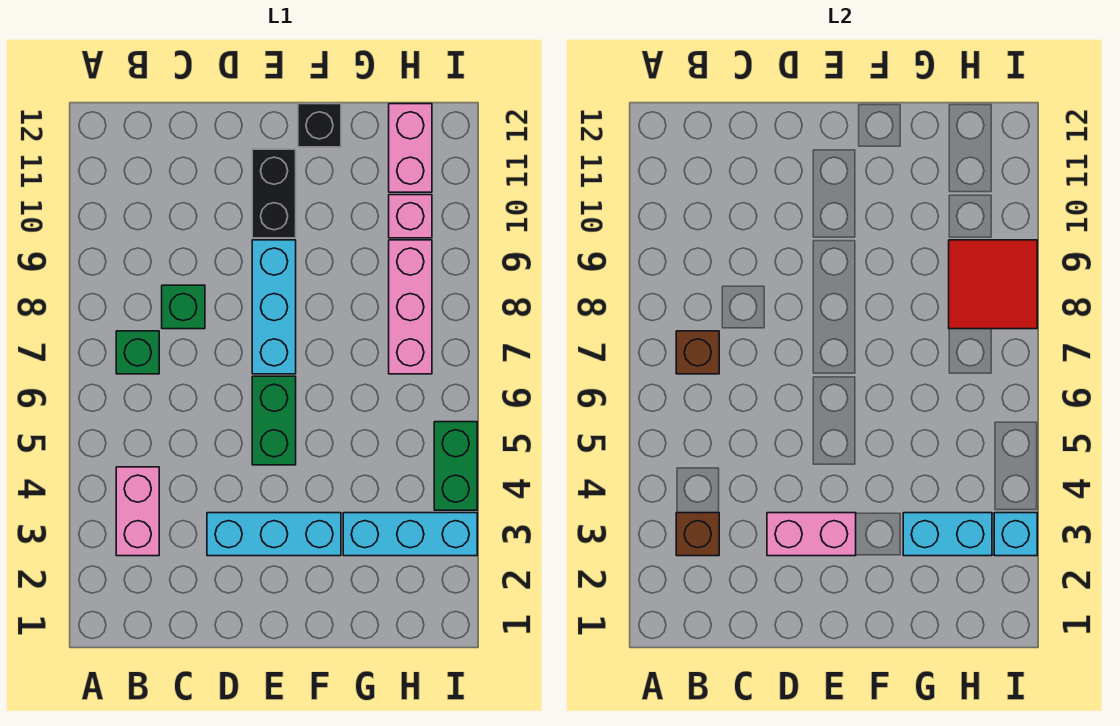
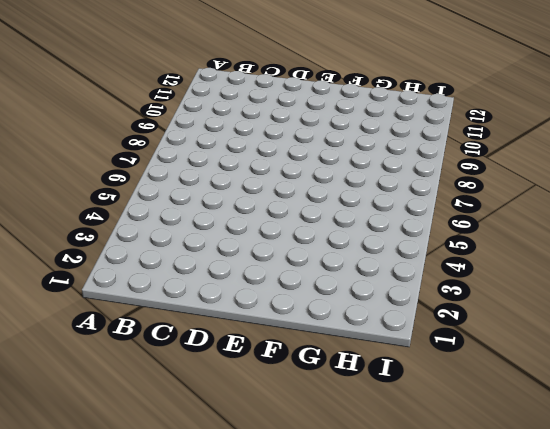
none -> pink 1x2 brick [116,467,159,556]
none -> green 1x1 brick [116,331,159,374]
none -> green 1x1 brick [162,285,205,329]

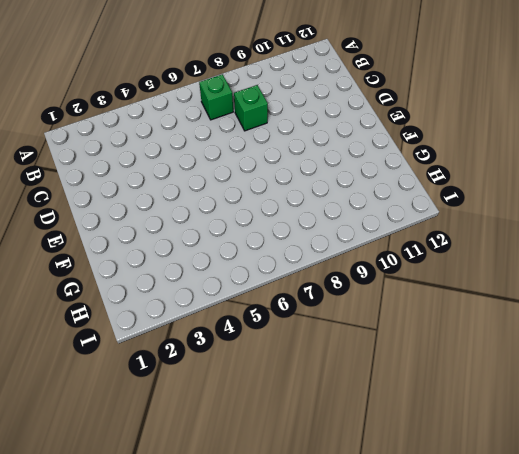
none -> pink 1x2 brick [116,467,159,556]
none -> cyan 1x3 brick [207,513,341,556]
none -> green 1x2 brick [252,376,296,465]

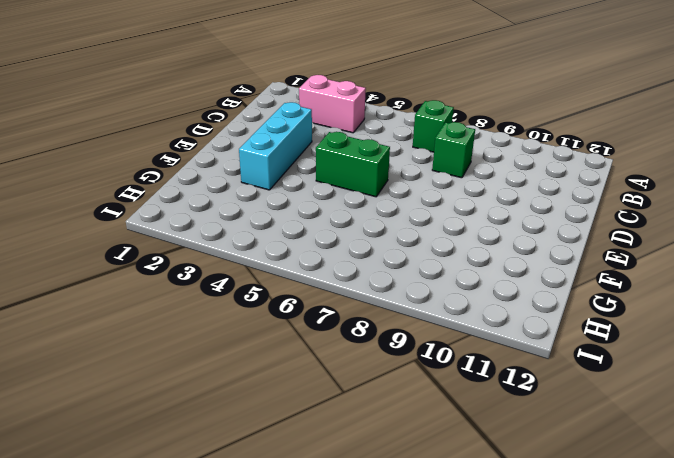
none -> cyan 1x3 brick [252,240,296,374]
none -> black 1x2 brick [252,149,296,238]
none -> black 1x1 brick [298,104,341,147]

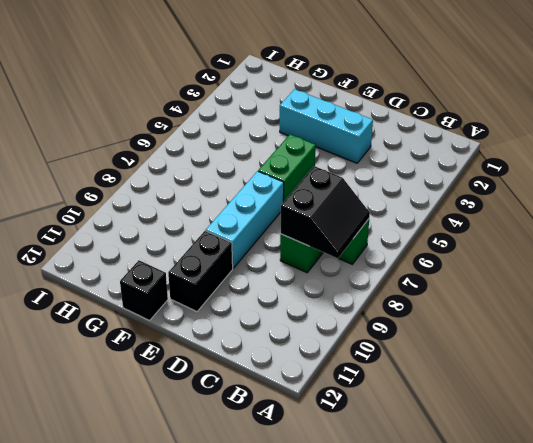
black 2x2 slope [280,166,370,258] -> brown 1x1 brick [676,331,719,374]
none -> pink 1x2 brick [116,467,159,556]
none -> cyan 1x3 brick [343,513,477,556]
none -> pink 1x3 brick [389,240,432,374]

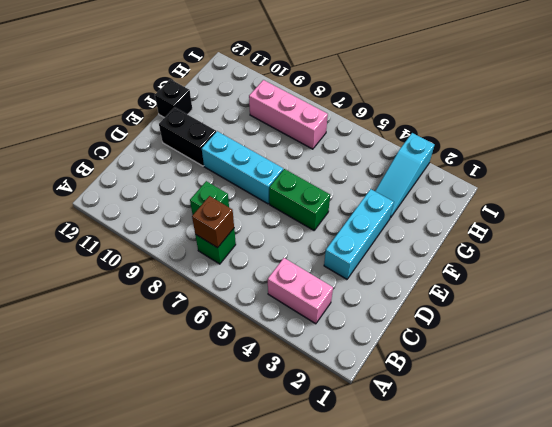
cyan 1x3 slope [375,133,435,218] -> cyan 1x3 brick [343,513,477,556]
none -> pink 1x1 brick [389,195,432,238]
none -> pink 1x2 brick [389,104,432,192]
none -> green 1x2 brick [434,422,477,510]

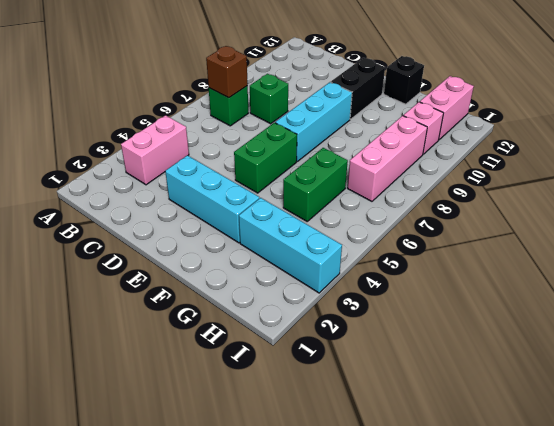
green 1x2 brick [283,148,348,221] -> green 1x2 brick moved to [434,422,477,510]
none -> brown 1x1 brick [676,513,719,556]
none -> pink 1x2 brick [767,513,856,556]
none -> cyan 1x2 brick [903,513,992,556]

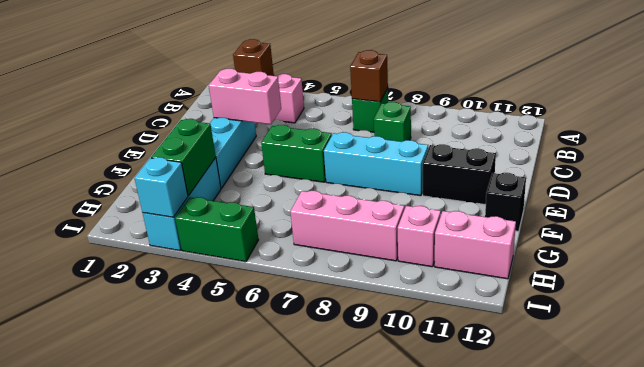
pink 1x2 brick [209,69,281,124] -> pink 1x2 brick turned to [767,513,856,556]
green 1x2 brick [151,119,216,196] -> cyan 1x2 brick [903,513,992,556]
none -> red 2x2 tile [949,240,1037,329]

